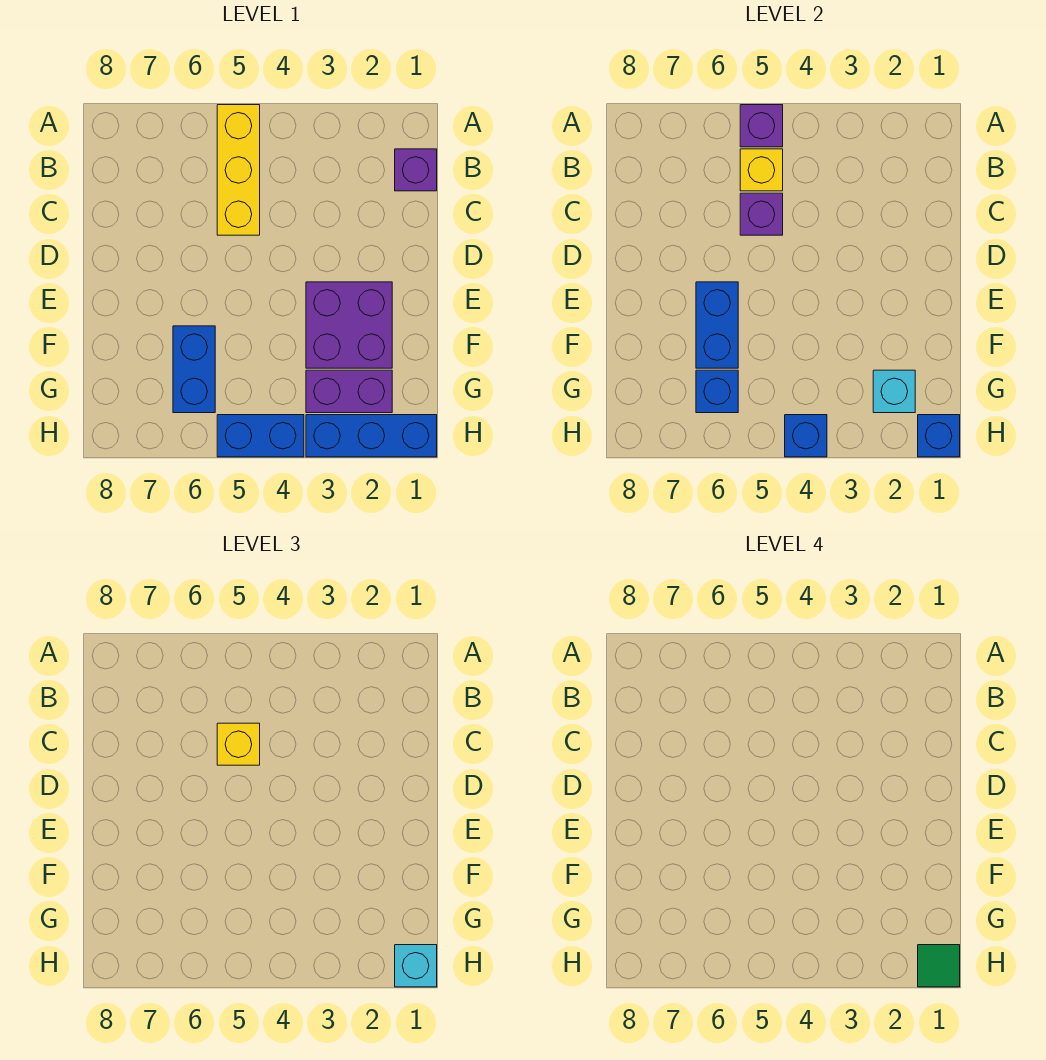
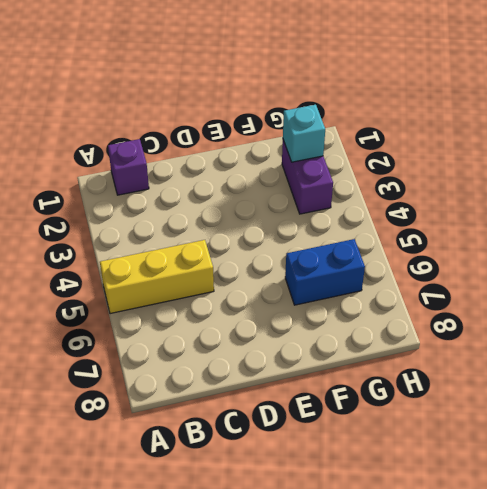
none -> purple 2x2 brick [306,282,392,368]
none -> blue 1x3 brick [306,415,437,457]
none -> blue 1x2 brick [217,415,304,457]

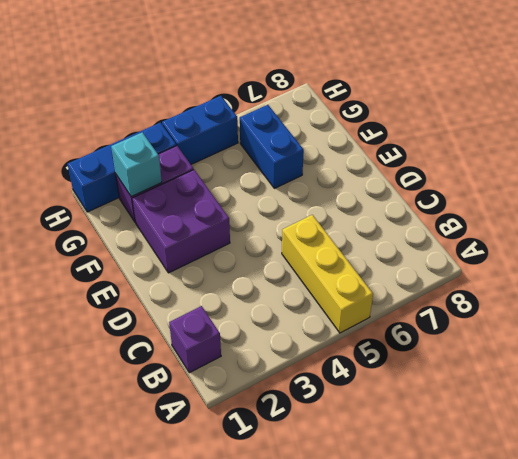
none -> purple 1x1 brick [740,105,783,147]
none -> yellow 1x1 brick [740,149,783,191]
none -> purple 1x1 brick [740,193,783,235]

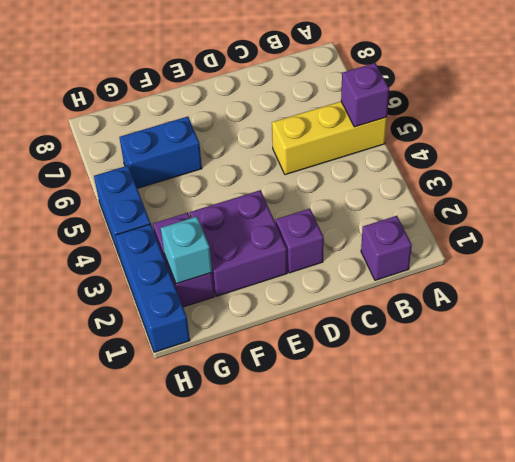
purple 1x1 brick [276,209,324,273] -> purple 1x1 brick moved to [740,193,783,235]
none -> yellow 1x1 brick [740,149,783,191]
none -> blue 1x2 brick [696,282,738,368]
none -> blue 1x1 brick [696,370,738,413]

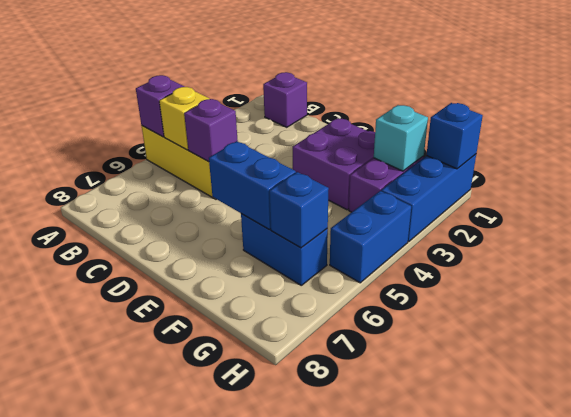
none -> blue 1x1 brick [785,415,827,457]
none -> yellow 1x1 brick [217,723,260,765]
none -> cyan 1x1 brick [395,945,437,987]

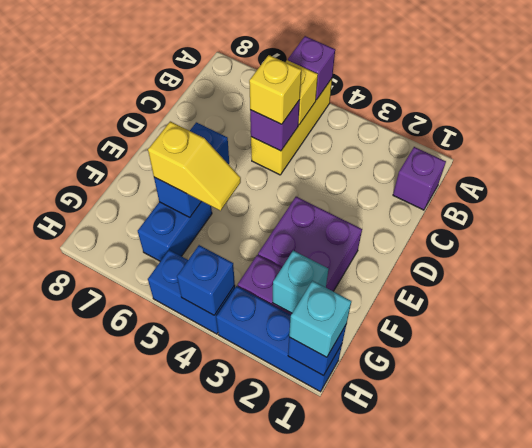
yellow 1x2 slope [148,121,241,211] -> none
none -> blue 1x1 brick [696,370,738,413]
none -> green 1x1 tile [918,945,960,987]

